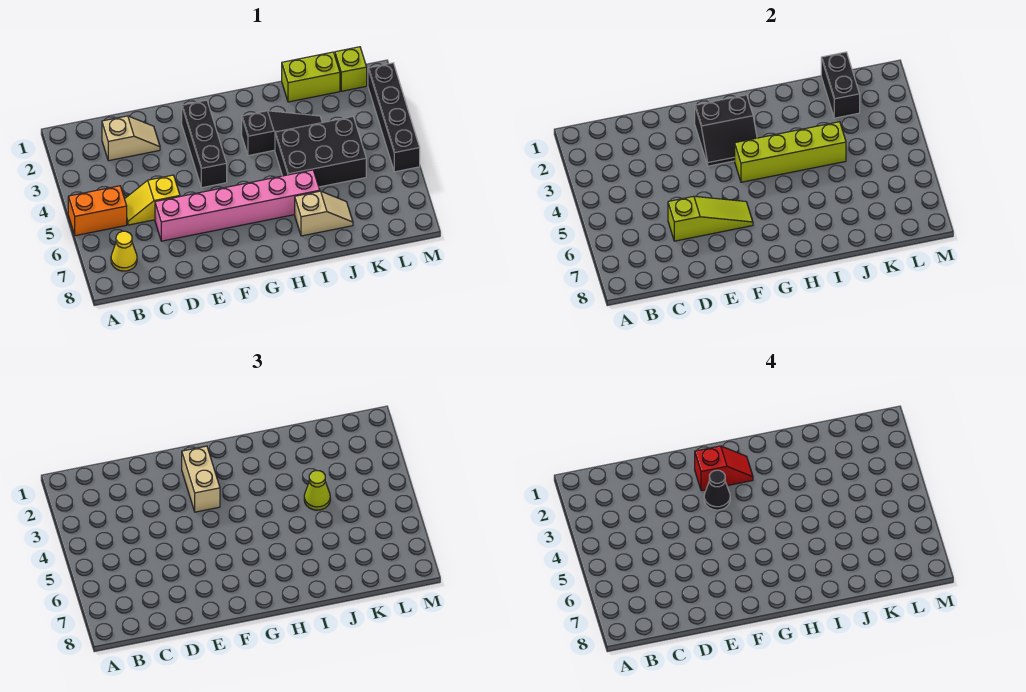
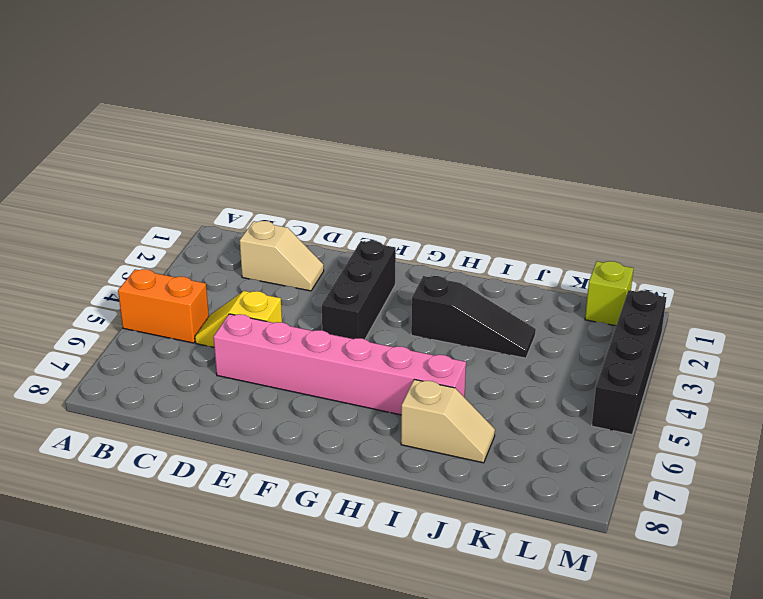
none -> yellow 1x1 cone [111,231,137,271]
none -> black 2x3 brick [275,117,366,187]
none -> lime 1x2 brick [282,52,340,102]

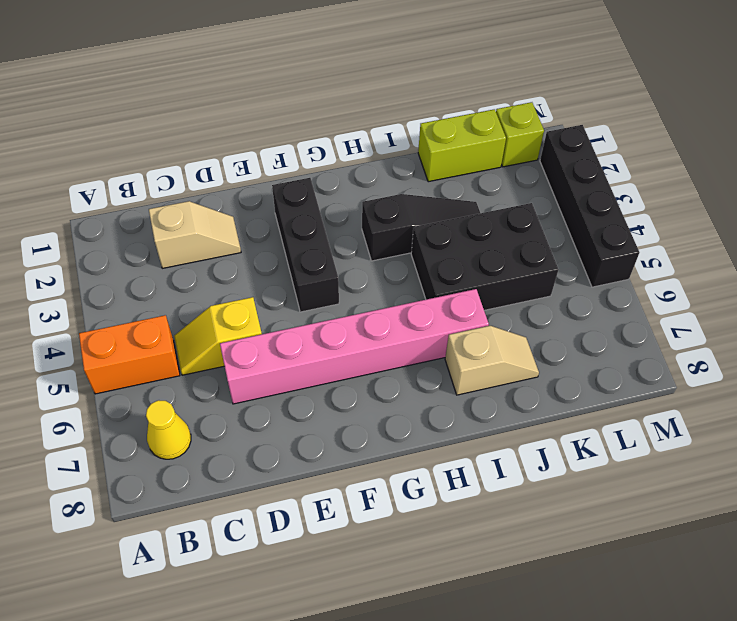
none -> lime 1x3 slope [668,196,753,241]
none -> black 2x2 slope [695,95,757,166]
none -> lime 1x4 brick [735,122,846,182]

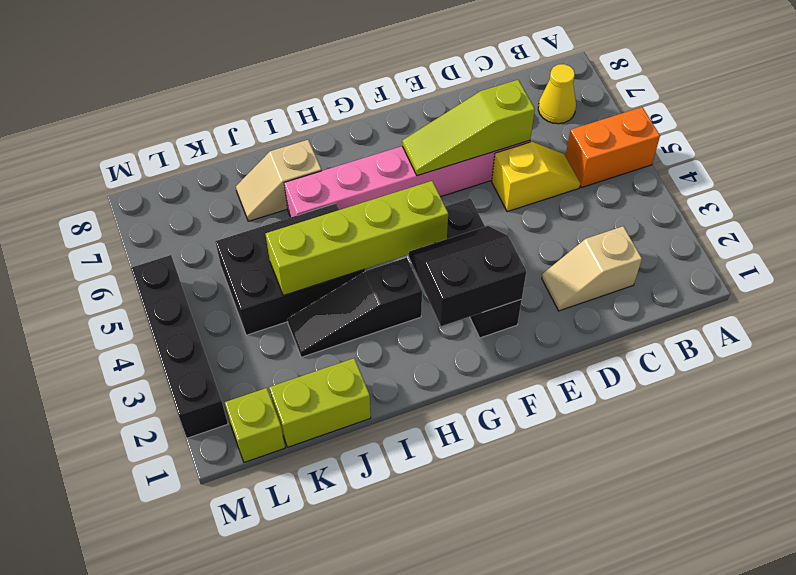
none -> black 1x2 brick [821,52,860,118]
none -> tan 1x2 brick [182,446,220,512]
none -> lime 1x1 cone [304,471,330,510]

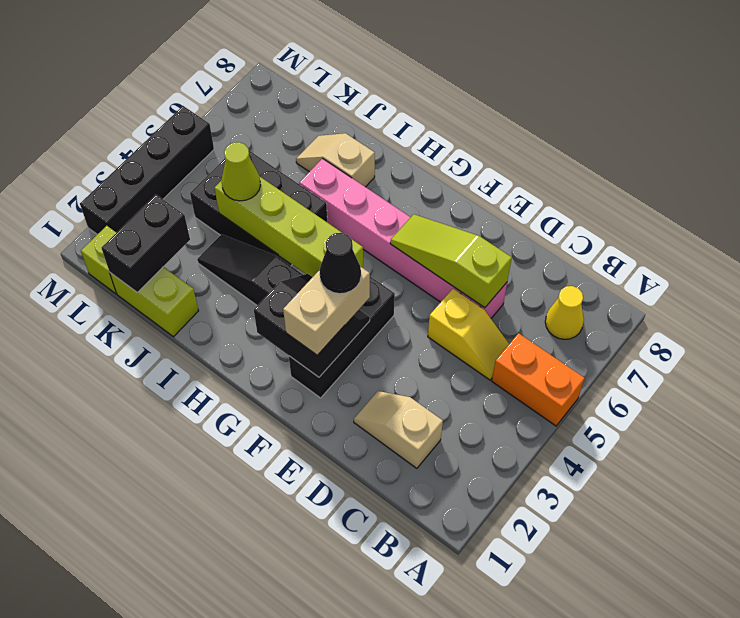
none -> red 1x2 slope [695,446,753,491]

